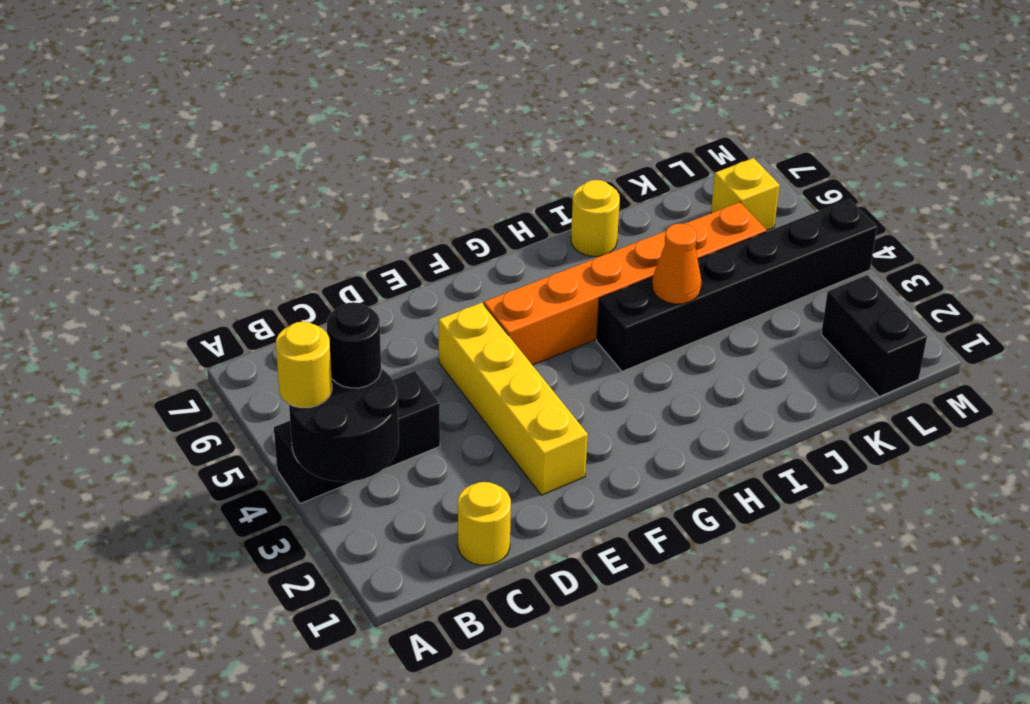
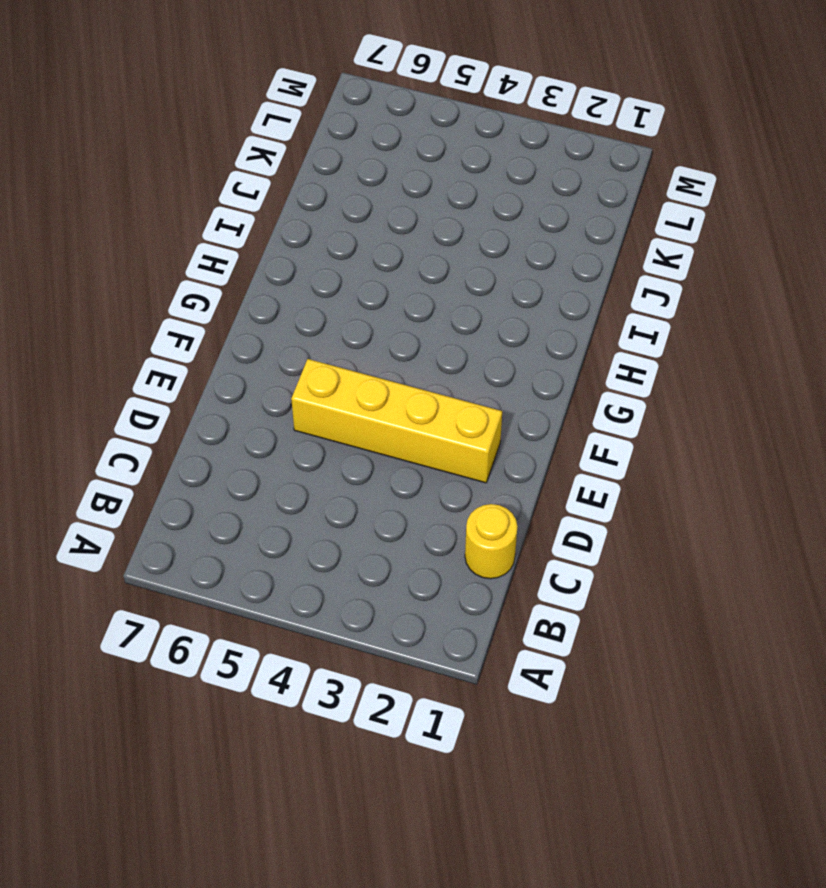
none -> black 1x3 brick [274,371,440,504]
none -> orange 1x6 brick [484,202,766,365]
none -> black 1x6 brick [597,199,877,371]

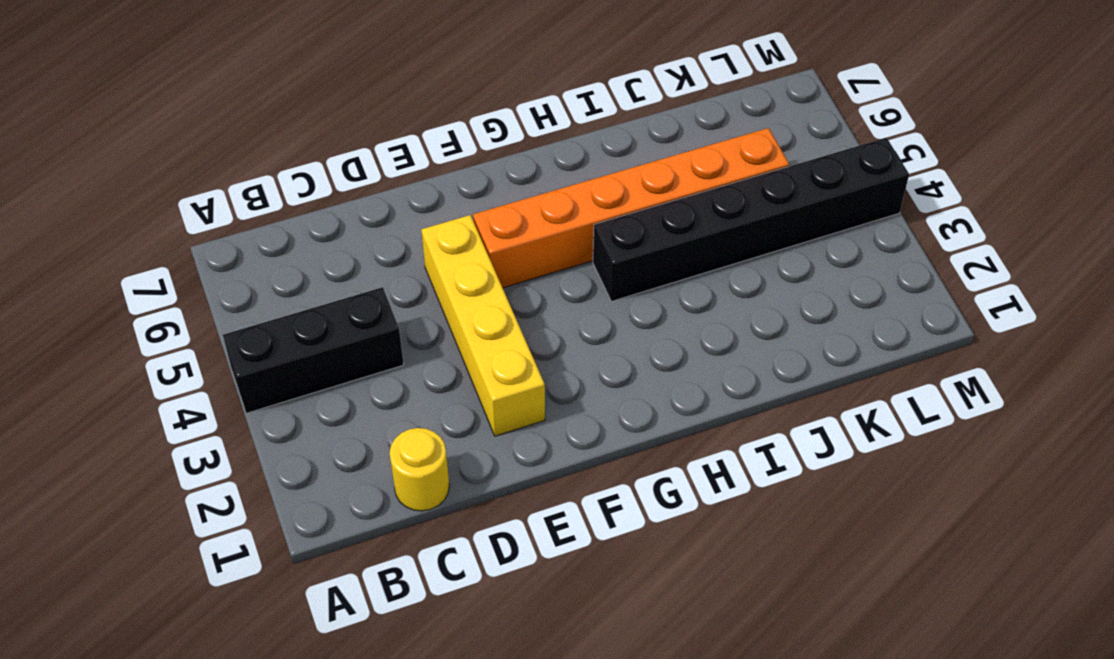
none -> yellow 1x1 round brick [571,180,620,256]
none -> black 1x2 brick [821,275,927,396]
none -> yellow 1x1 brick [711,158,780,231]

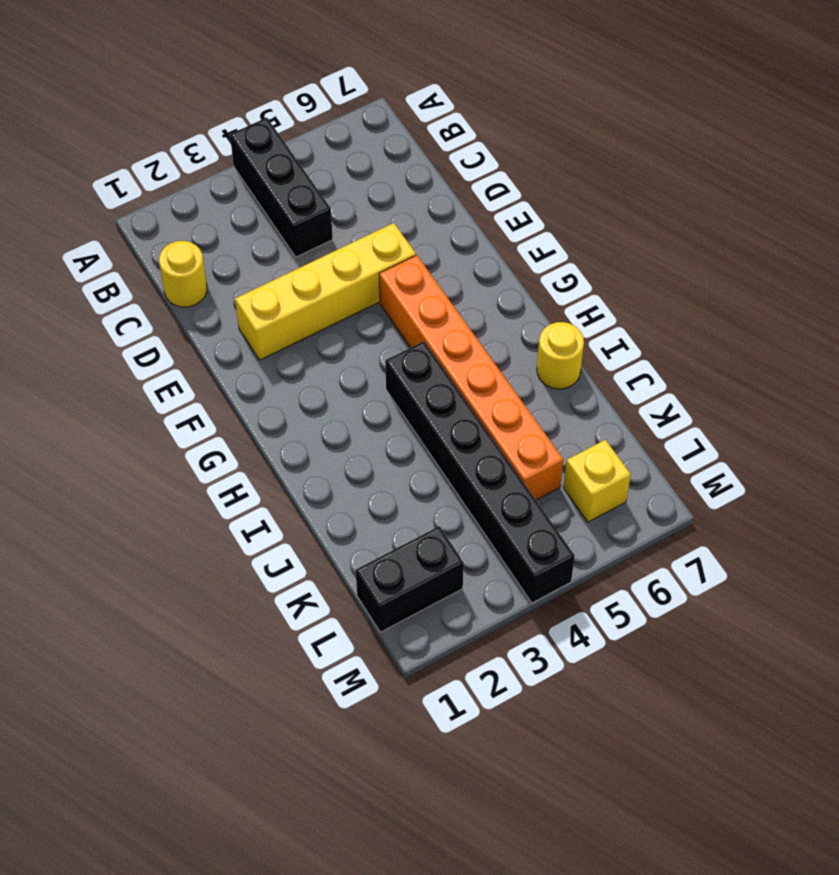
none -> black 2x2 round brick [289,369,399,482]
none -> orange 1x1 cone [652,224,702,304]
none -> yellow 1x1 round brick [276,322,332,408]

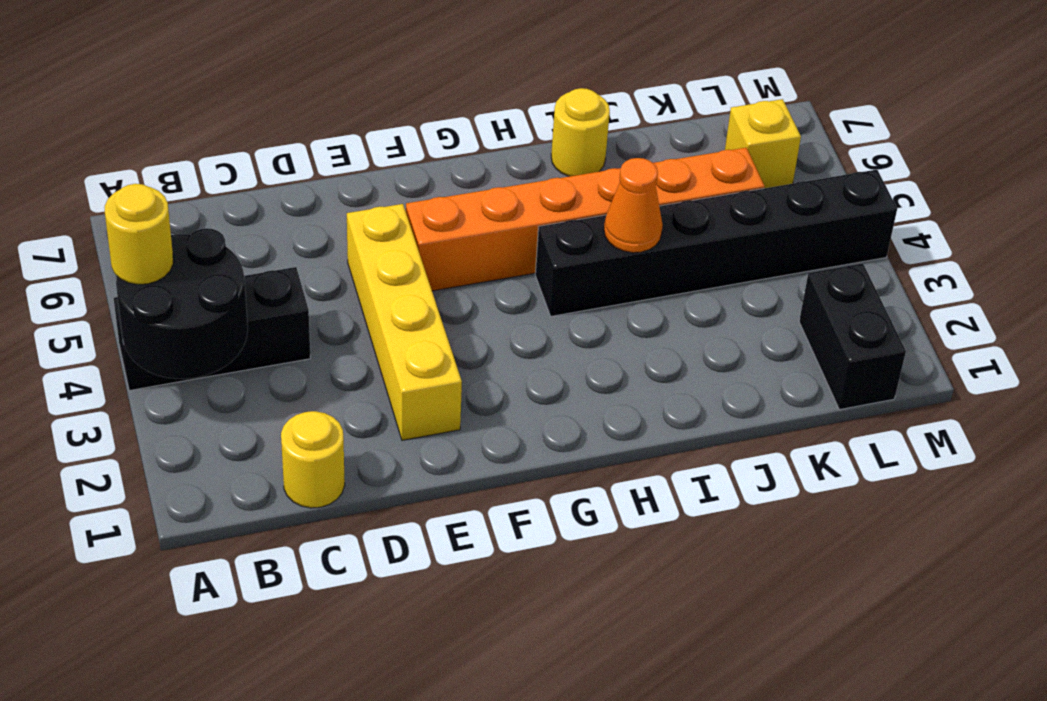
none -> black 1x1 round brick [327,302,381,388]

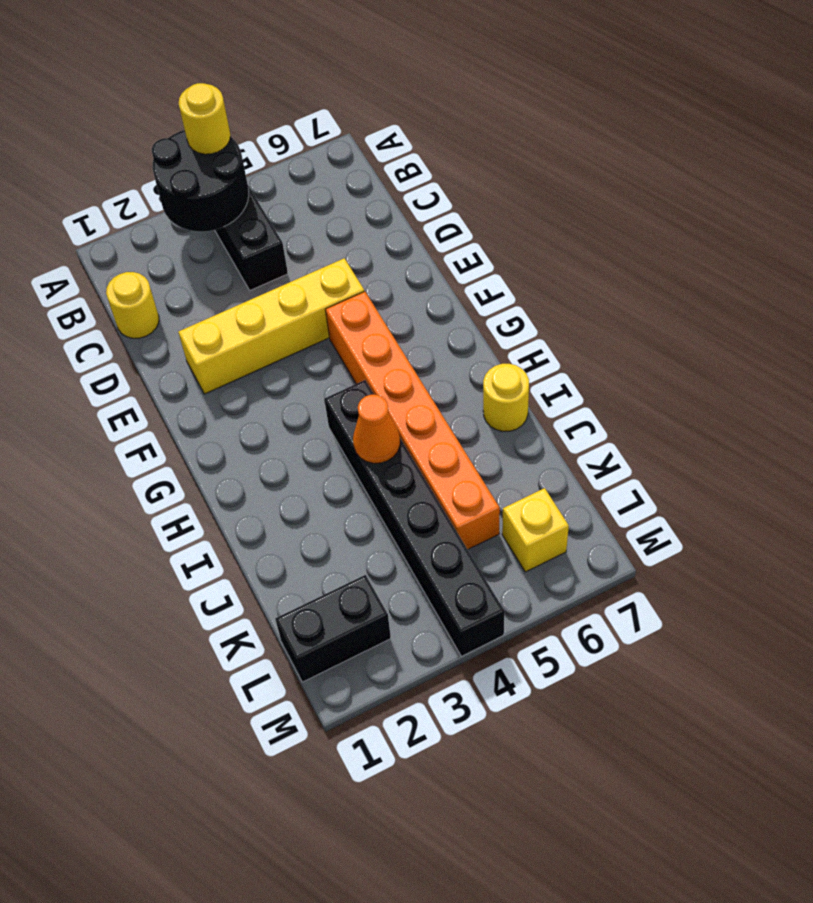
none -> black 1x1 round brick [327,302,381,388]

